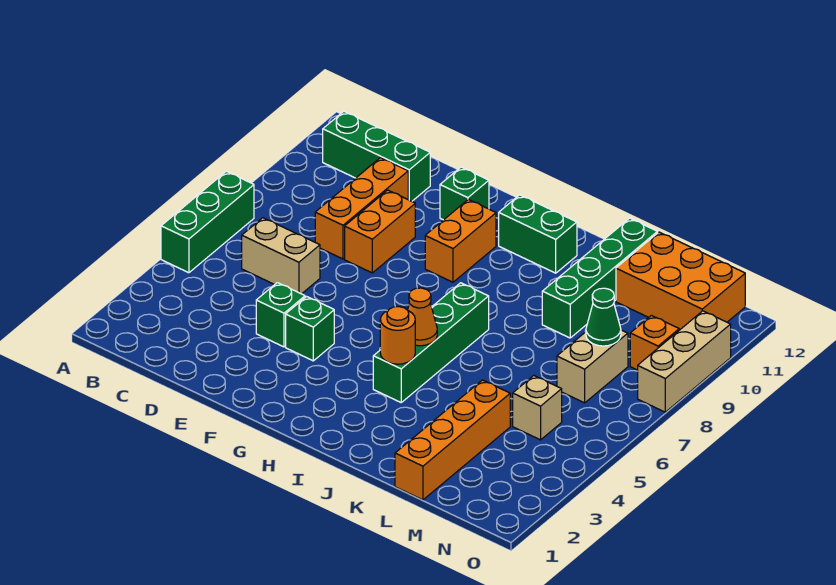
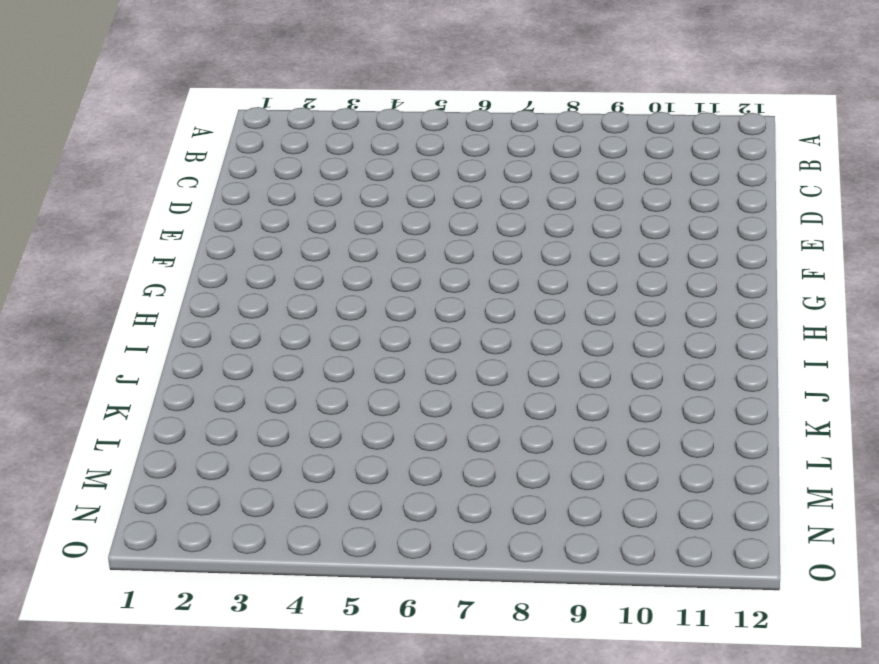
none -> green 1x3 brick [161,171,254,273]
none -> green 1x3 brick [323,111,430,201]
none -> tan 1x2 brick [242,218,320,294]

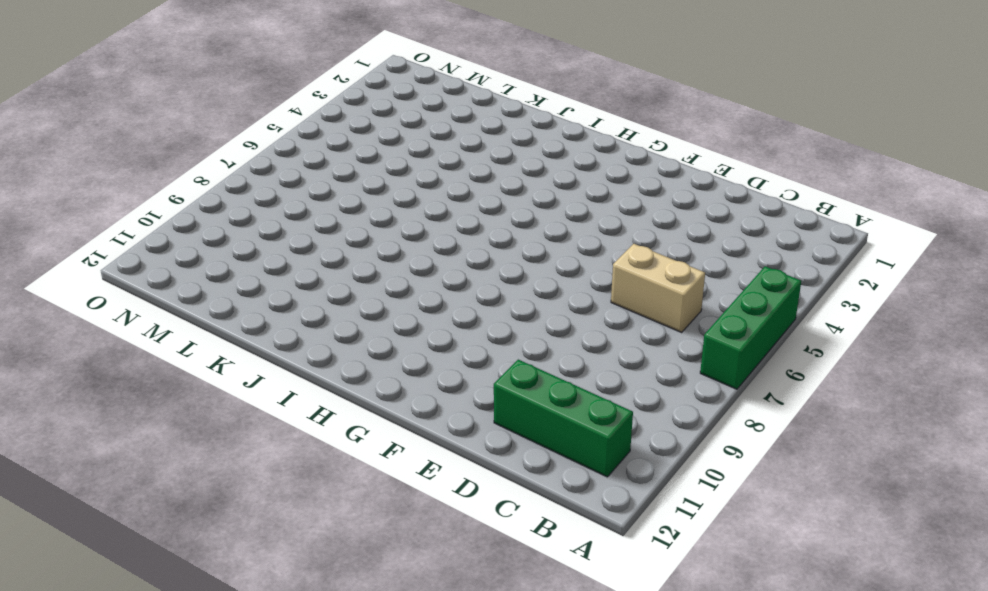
none -> orange 1x3 brick [315,158,408,259]
none -> green 1x1 brick [256,283,305,347]
none -> orange 1x2 brick [345,190,415,273]

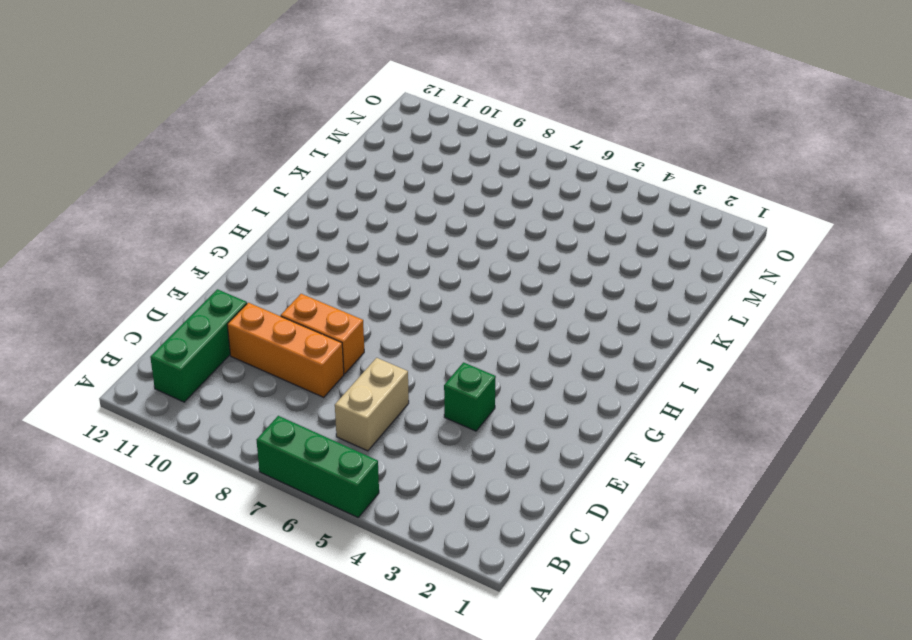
none -> green 1x1 brick [286,297,334,361]
none -> green 1x1 brick [440,167,489,220]
none -> orange 1x2 brick [425,199,496,282]

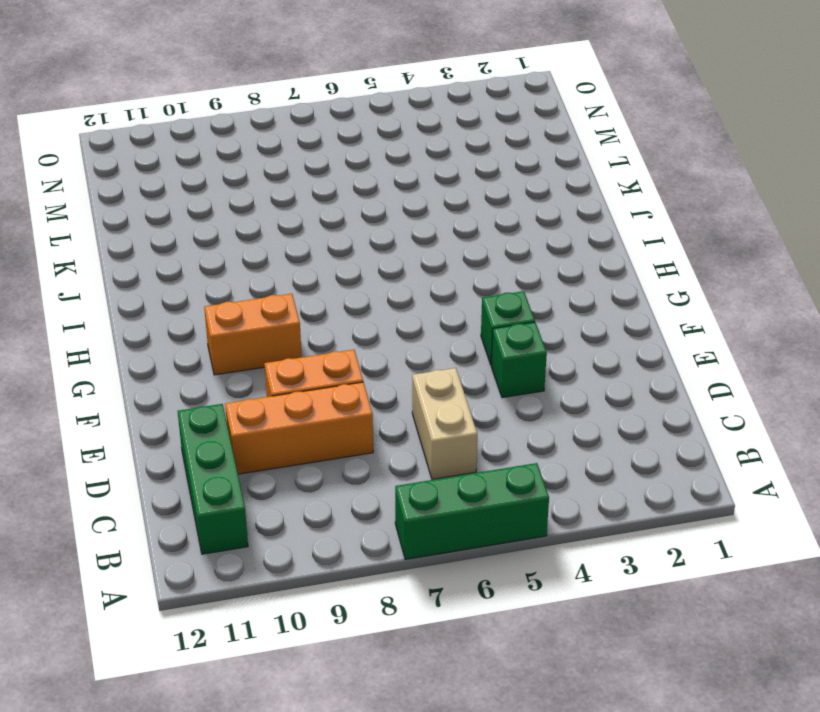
none -> green 1x1 brick [440,167,489,220]
none -> green 1x2 brick [499,195,577,273]
none -> green 1x4 brick [373,283,489,402]

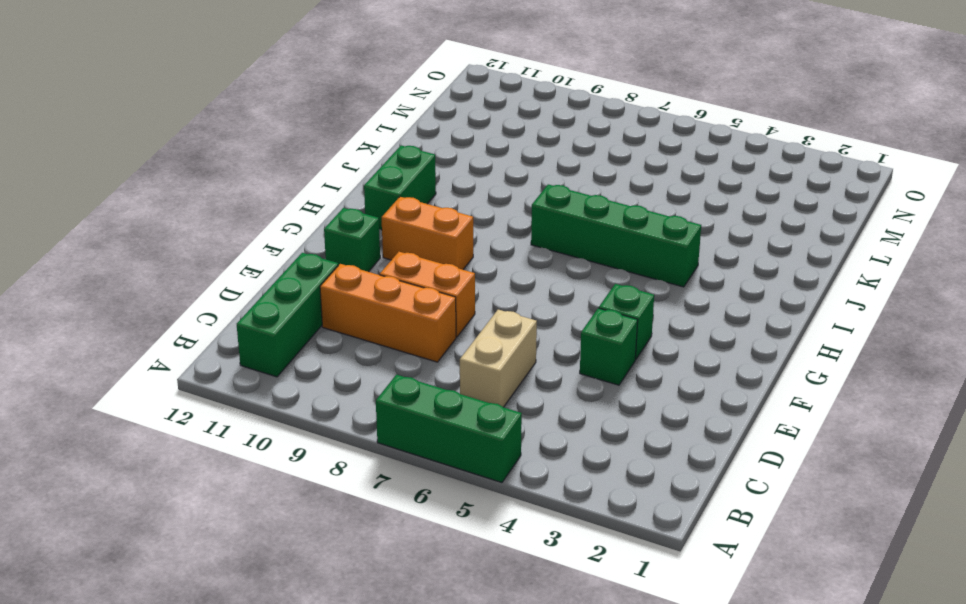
none -> green 1x4 brick [542,218,658,338]
none -> orange 1x4 brick [395,380,510,500]
none -> orange 2x3 brick [616,232,745,330]

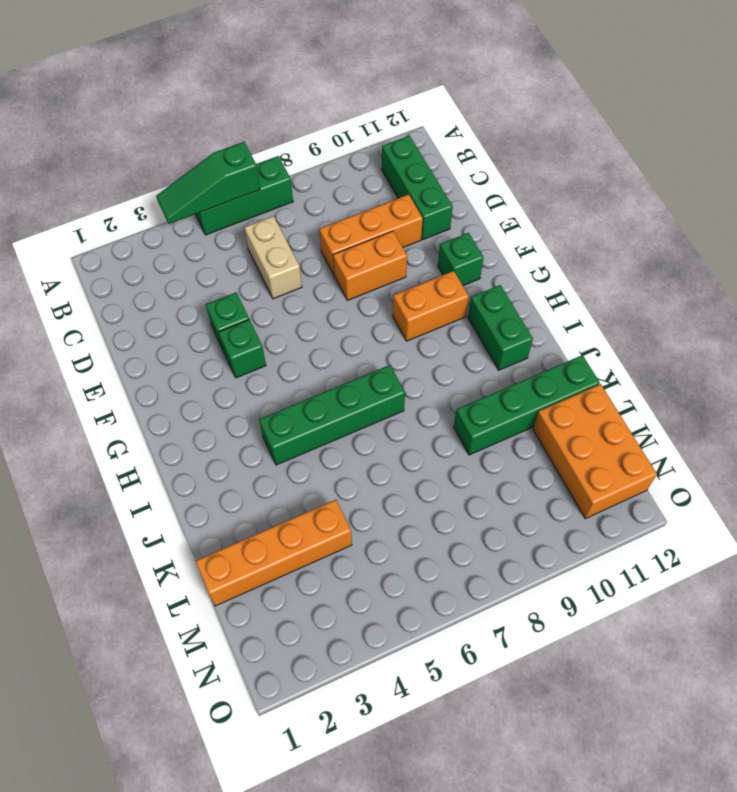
green 1x3 slope [156,142,260,224] -> none
none -> tan 1x1 brick [513,376,562,440]
none -> tan 1x2 brick [557,330,628,403]
none -> orange 1x1 brick [630,315,679,370]

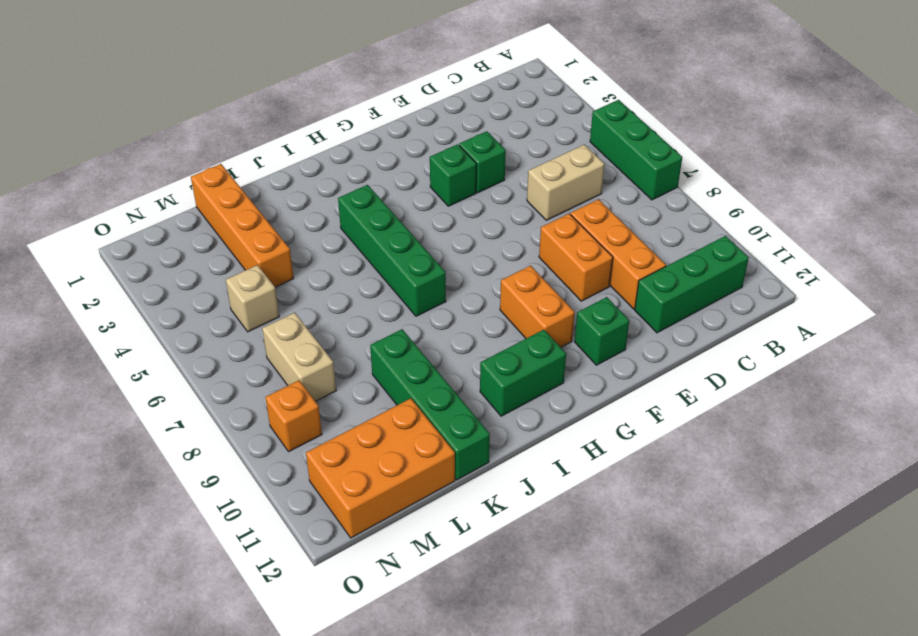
none -> tan 1x3 brick [638,311,731,412]
none -> orange 1x1 round brick [380,307,415,364]
none -> orange 1x1 cone [408,288,437,346]

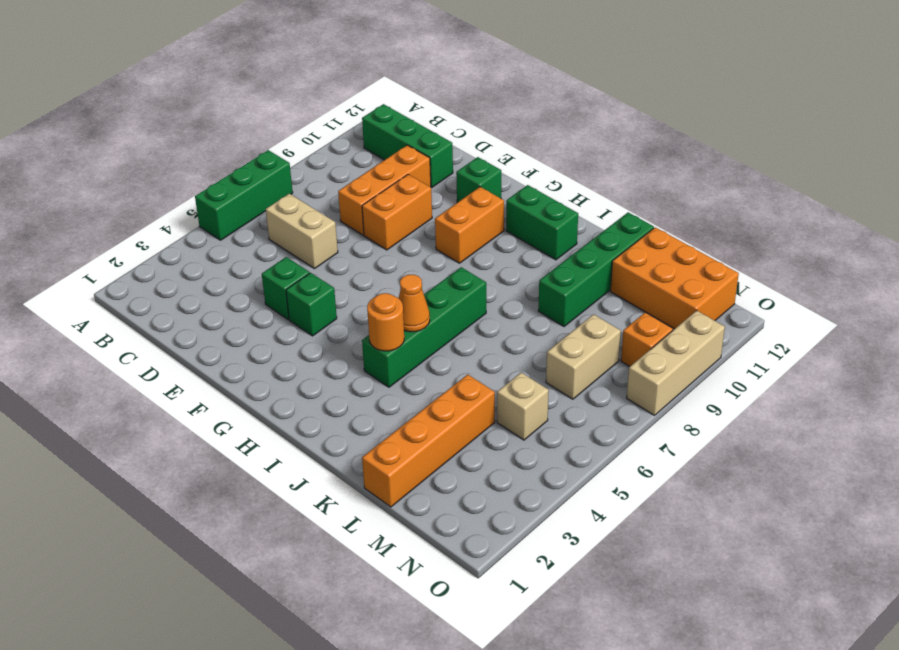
none -> green 1x1 cone [586,288,621,346]

